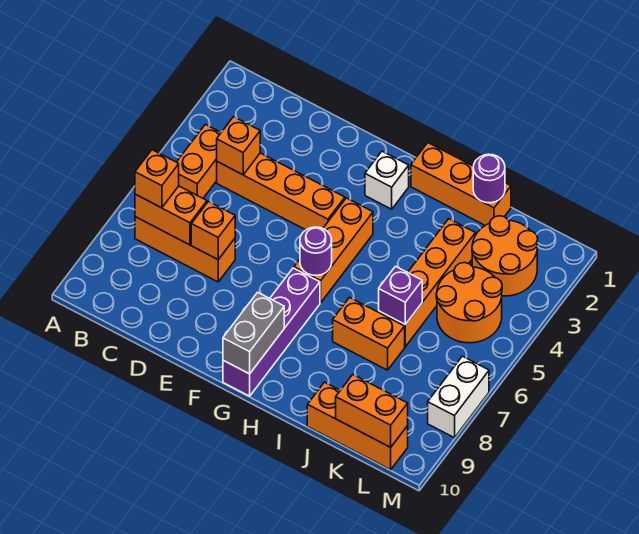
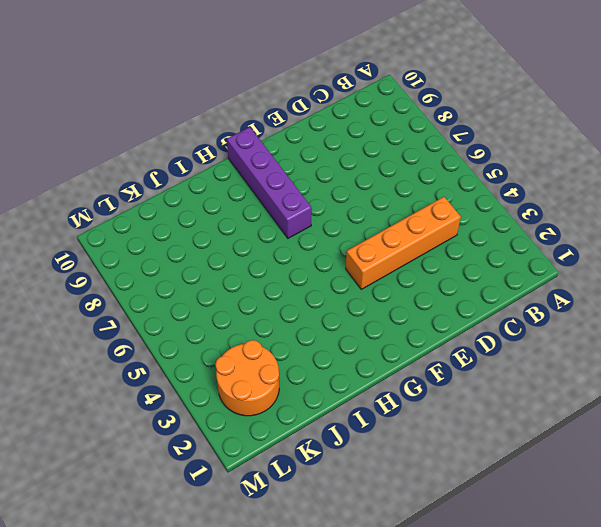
none -> orange 1x2 brick [177,124,221,198]
none -> orange 1x3 brick [135,217,235,282]
none -> white 1x1 brick [365,151,409,209]

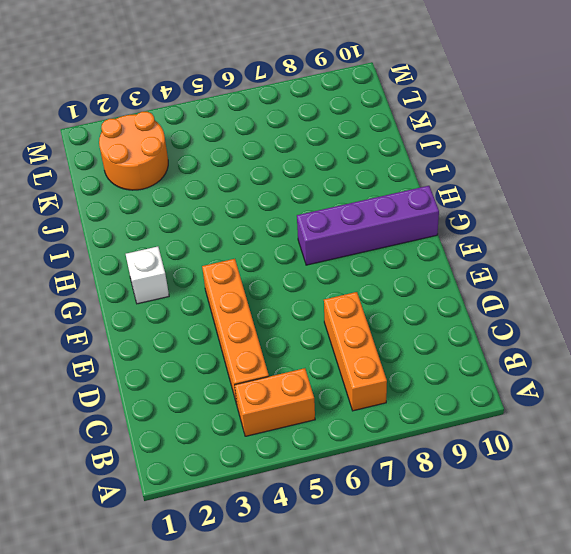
none -> orange 1x3 brick [294,198,373,303]
none -> orange 1x3 brick [411,143,511,225]
none -> orange 1x2 brick [333,297,405,370]

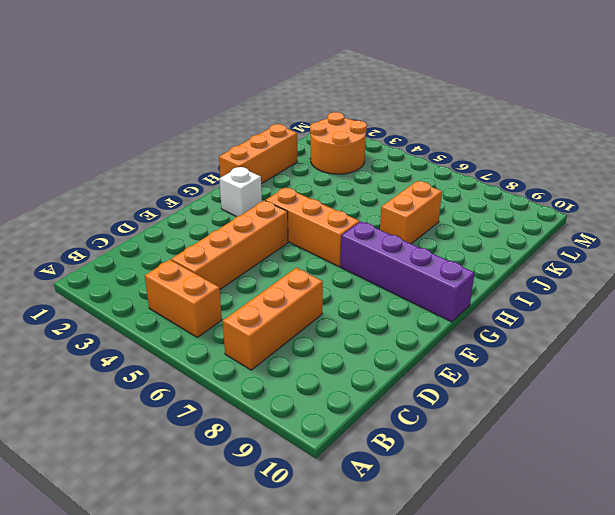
none -> orange 1x4 brick [379,219,476,347]
none -> orange 1x3 brick [307,382,408,470]
none -> orange 2x2 round brick [436,263,502,343]

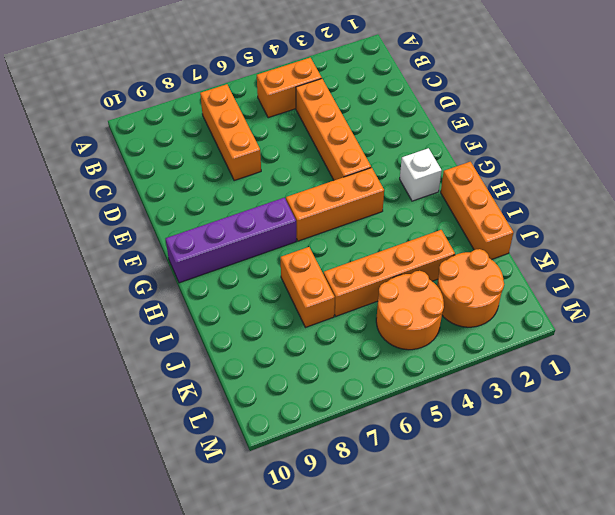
none -> orange 1x3 brick [307,382,408,470]
none -> white 1x2 brick [428,356,489,438]
none -> orange 1x2 brick [135,186,207,245]

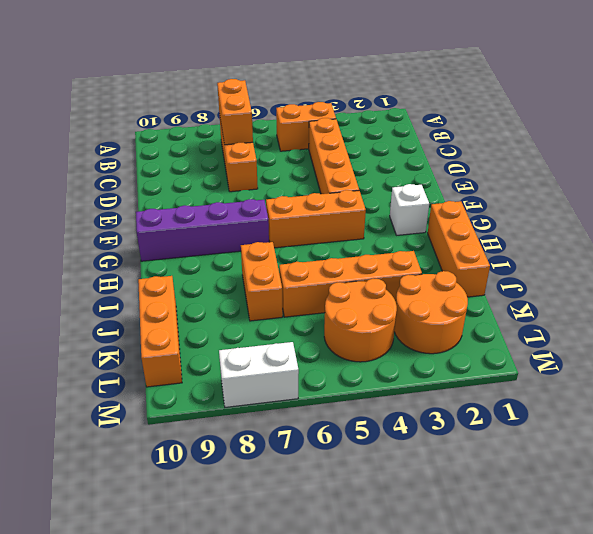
none -> orange 1x1 brick [217,117,260,175]
none -> orange 1x1 brick [191,202,235,260]
none -> purple 1x1 round brick [300,227,332,276]

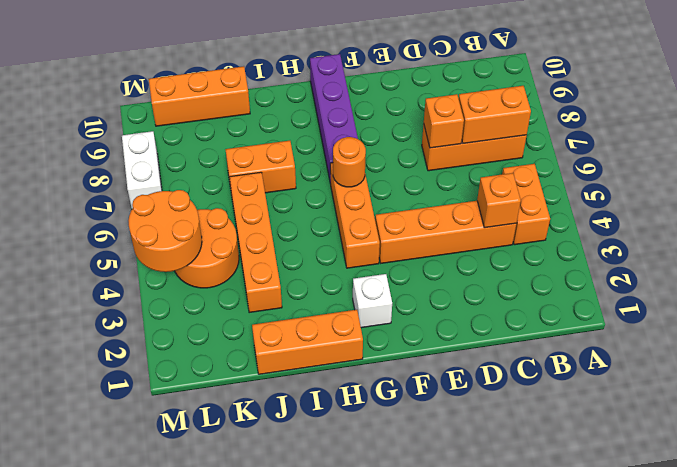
orange 1x1 round brick [333,137,366,187] -> purple 1x1 round brick [300,227,332,276]
orange 2x2 round brick [128,190,202,272] -> orange 2x2 round brick moved to [472,216,538,296]
none -> grey 1x2 brick [223,292,284,374]
none -> purple 1x1 round brick [473,154,505,203]
none -> purple 1x1 brick [379,266,422,324]

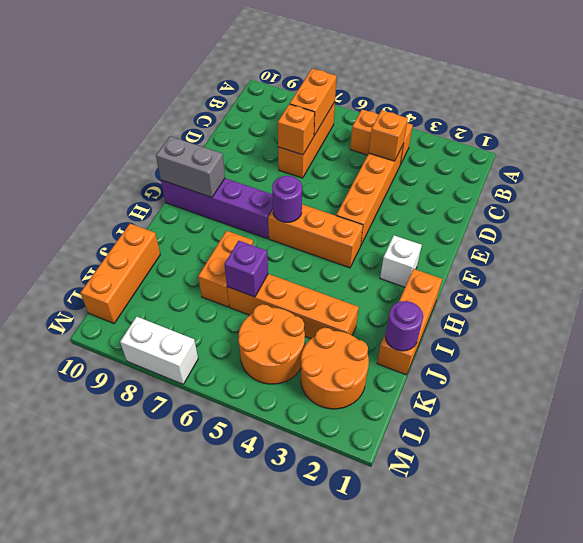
none -> orange 1x2 brick [336,375,408,447]
none -> orange 1x1 brick [135,150,179,208]

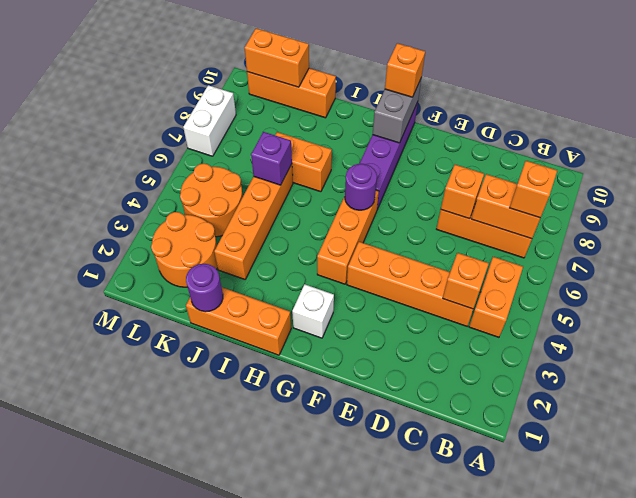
orange 1x1 brick [385,43,425,97] -> none

